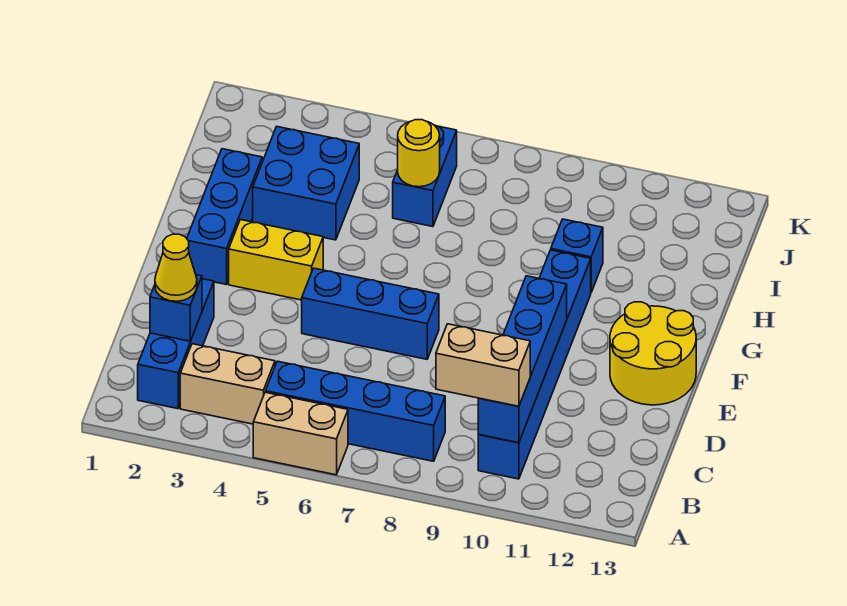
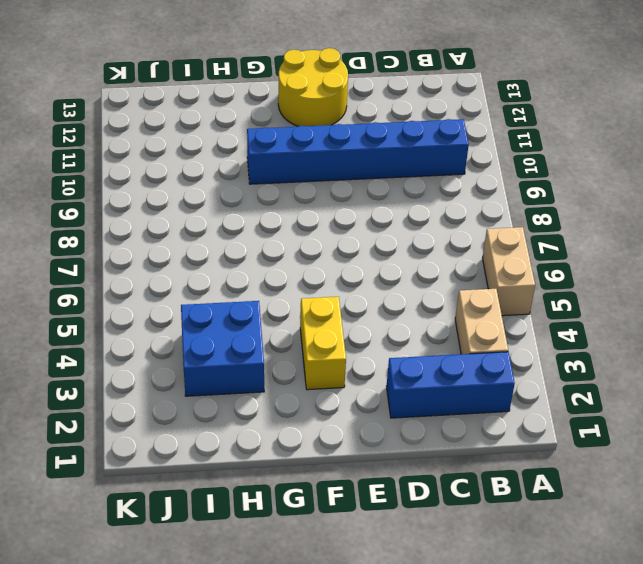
none -> blue 1x4 brick [266,361,445,461]
none -> blue 1x3 brick [302,268,439,359]
none -> blue 1x3 brick [187,149,262,284]

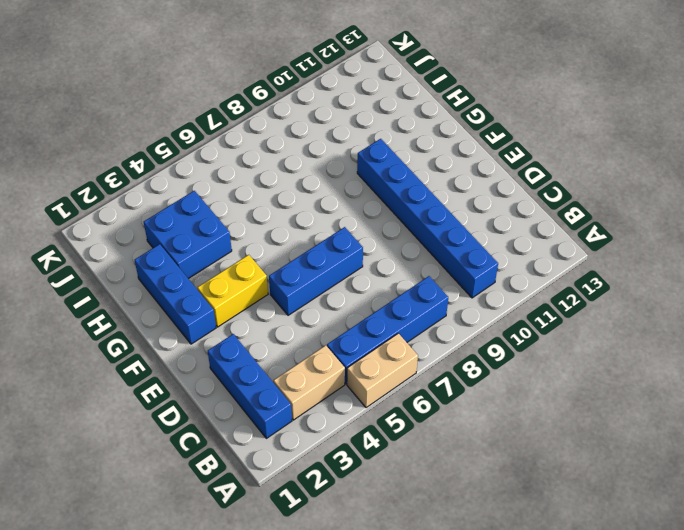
none -> yellow 2x2 round brick [610,302,696,405]
none -> blue 1x1 brick [551,219,603,292]
none -> blue 1x2 brick [393,125,457,227]

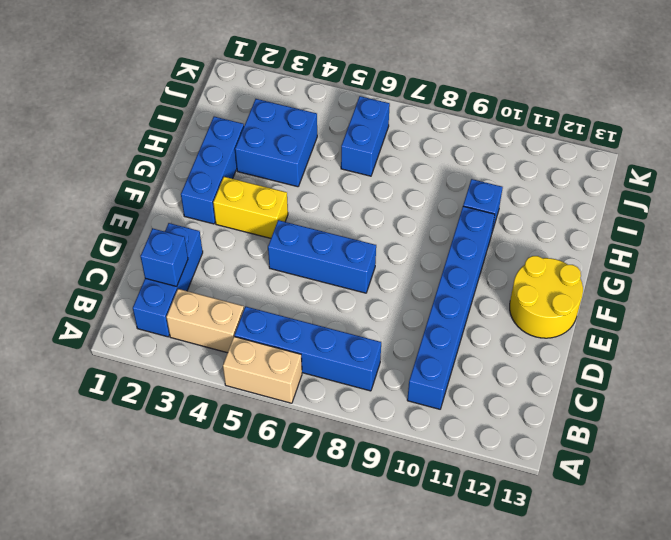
none -> blue 1x4 brick [478,276,567,443]
none -> yellow 1x1 round brick [398,120,440,187]
none -> tan 1x2 brick [436,324,530,406]

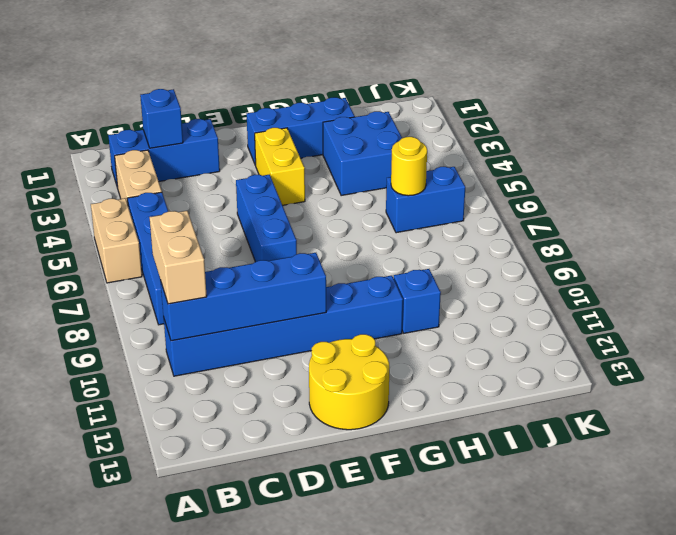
none -> yellow 1x1 cone [155,234,197,301]

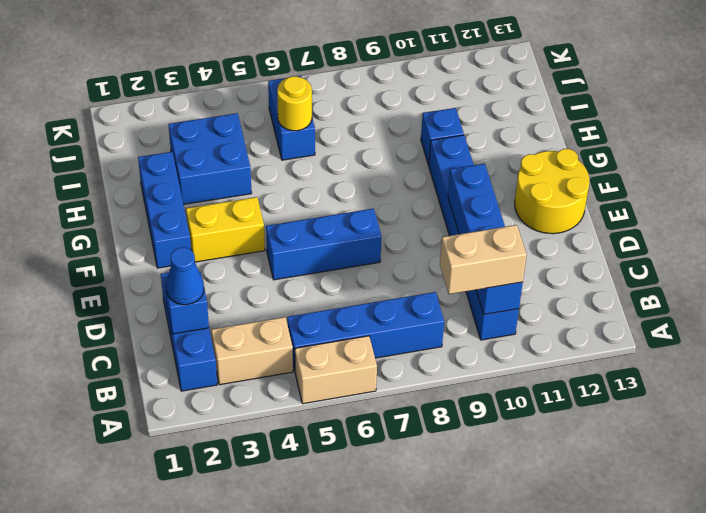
blue 1x1 cone [166,248,204,305] -> yellow 1x1 cone [155,234,197,301]

